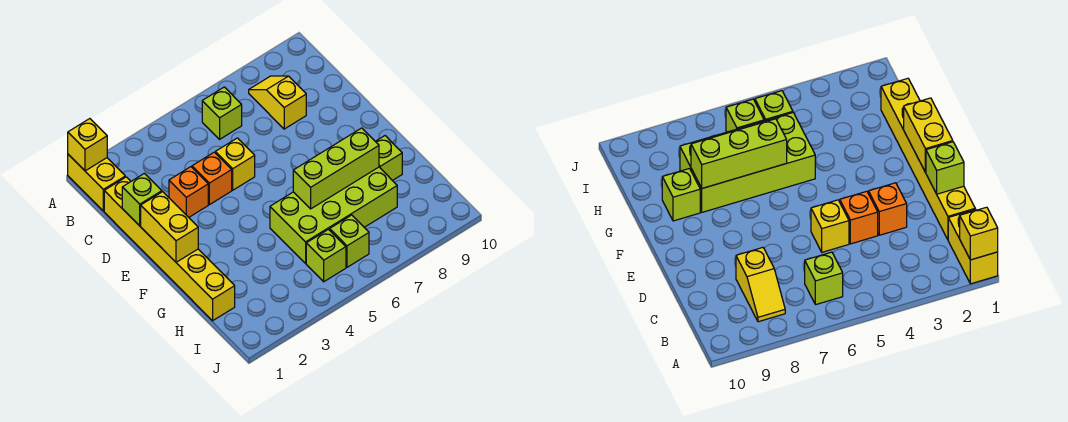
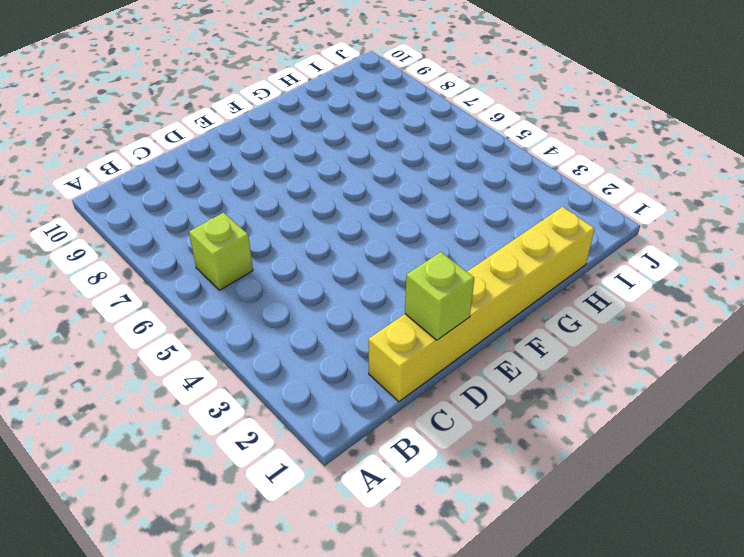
none -> yellow 1x2 brick [68,154,125,211]
none -> yellow 1x2 slope [249,76,306,129]
none -> orange 1x1 brick [169,167,208,217]

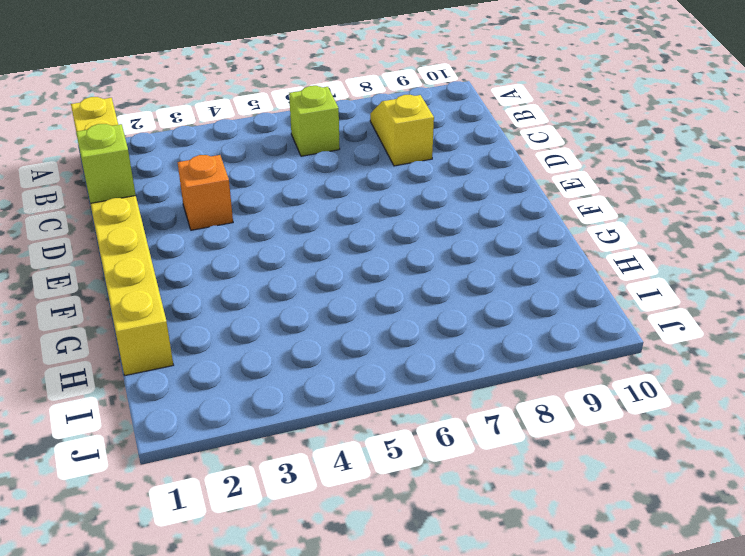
none -> orange 1x1 brick [192,152,232,205]
none -> yellow 1x1 brick [215,138,255,190]
none -> lime 2x4 brick [270,167,397,263]

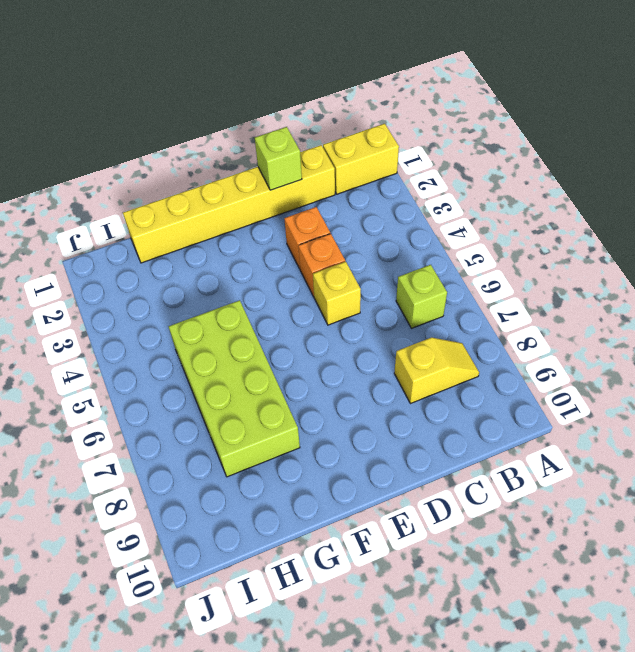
none -> lime 1x1 brick [375,136,402,181]
none -> lime 1x1 brick [306,229,346,282]
none -> lime 1x1 brick [330,215,369,267]

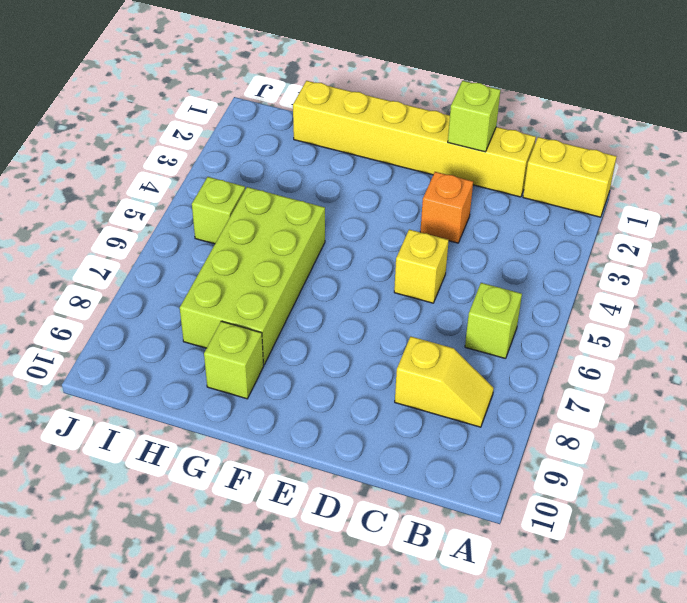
none -> orange 1x1 brick [192,152,232,205]
none -> lime 1x1 brick [330,215,369,267]
none -> yellow 1x1 brick [68,119,107,171]

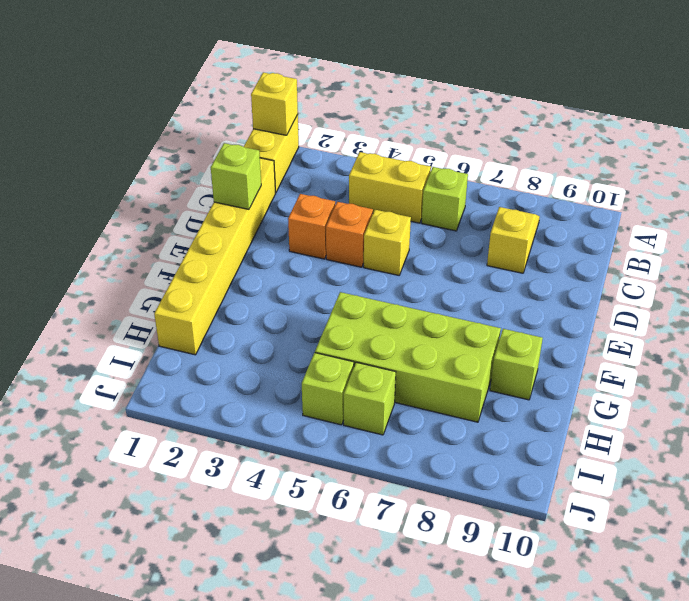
yellow 1x2 brick [349,152,431,223] -> yellow 1x2 brick turned to [141,192,198,262]
none -> lime 1x3 brick [293,128,379,209]

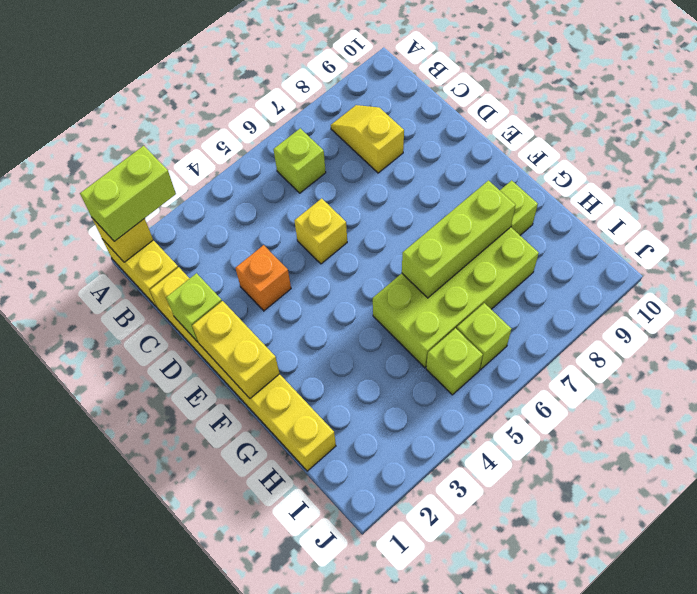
lime 1x2 brick [80,146,176,241] -> none
none -> orange 1x1 brick [192,152,232,205]

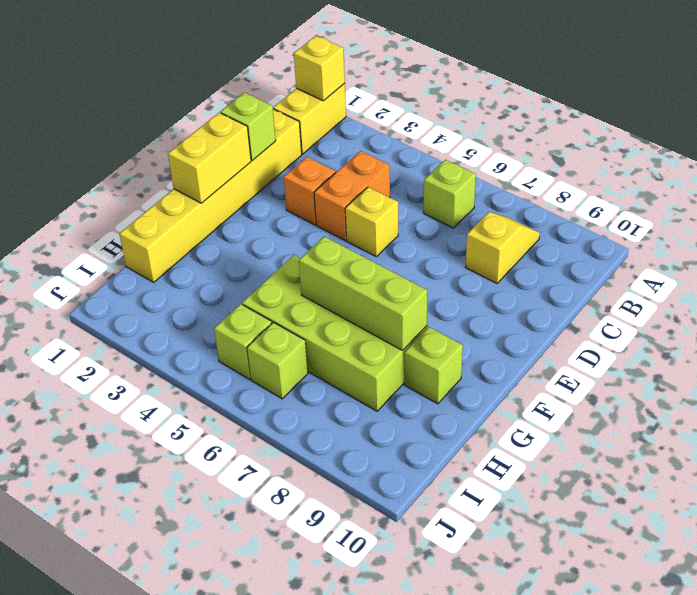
orange 1x2 brick [314,151,390,240] -> orange 1x1 brick [192,152,232,205]

